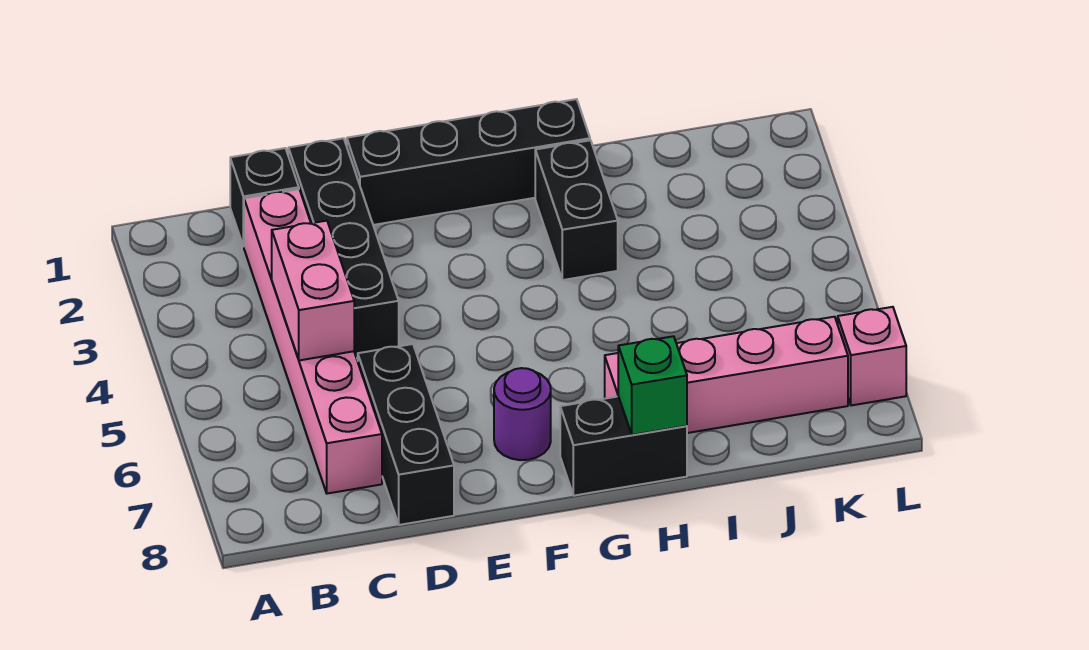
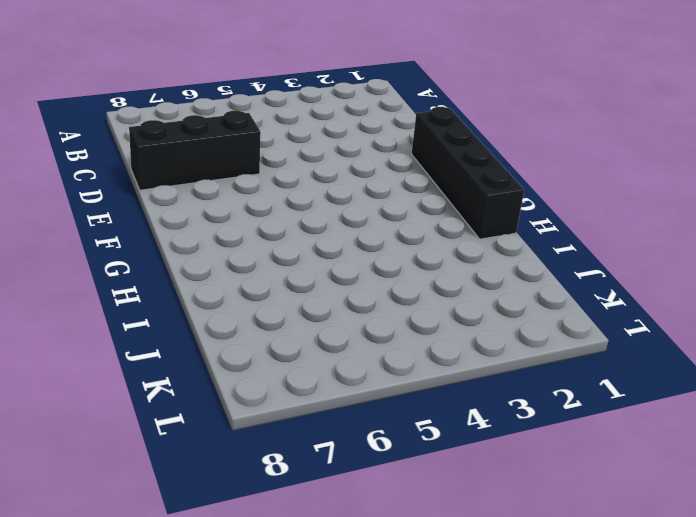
none -> black 1x1 brick [230,148,299,247]
none -> pink 1x6 brick [244,189,382,494]
none -> black 1x4 brick [288,138,399,358]

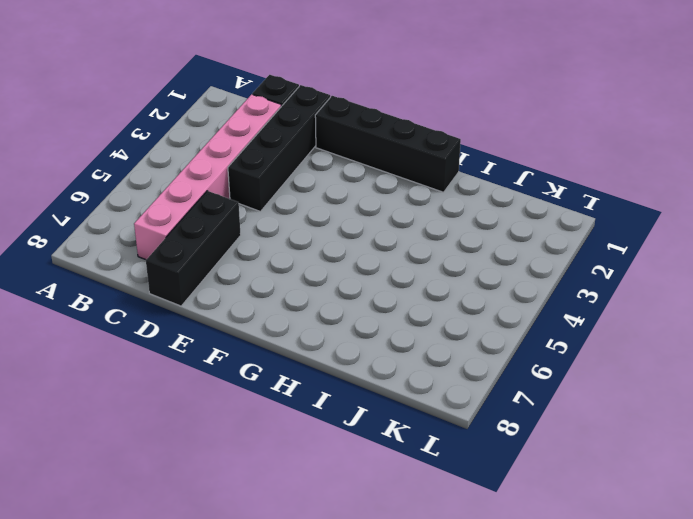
none -> purple 1x1 round brick [494,368,551,460]
none -> black 1x2 brick [560,396,687,496]
none -> black 1x2 brick [535,140,618,280]

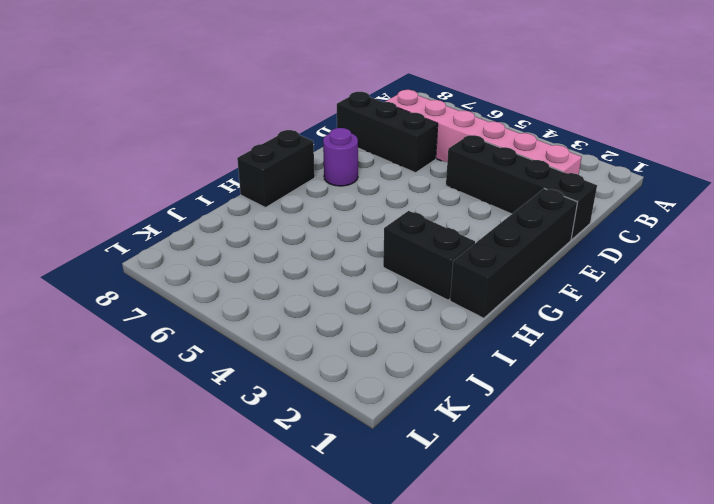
none -> black 1x1 brick [230,148,299,247]
none -> pink 1x4 brick [605,317,848,433]
none -> pink 1x1 brick [838,307,906,405]

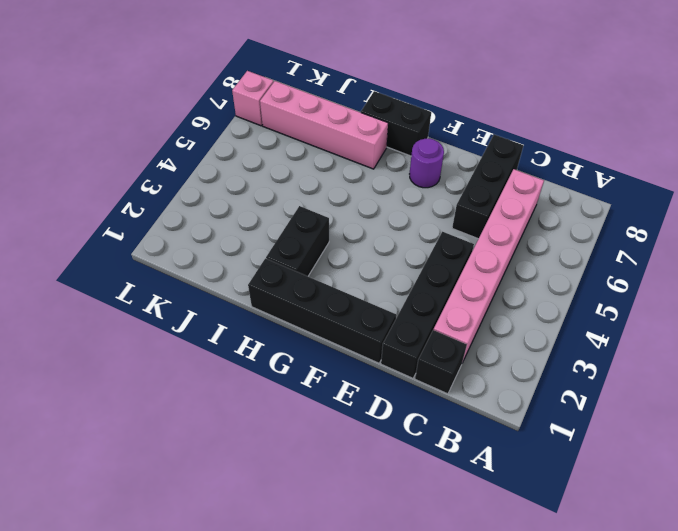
none -> pink 1x2 brick [272,221,354,360]
none -> green 1x1 brick [618,336,687,435]

